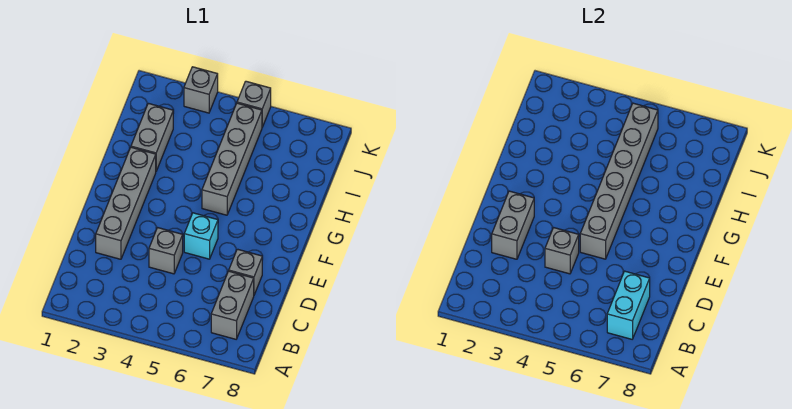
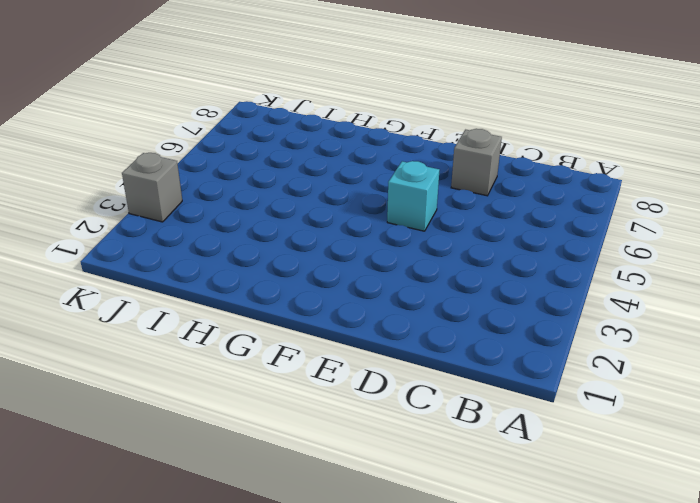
none -> grey 1x2 brick [211,271,254,339]
none -> grey 1x4 brick [96,147,156,259]
none -> grey 1x1 brick [149,228,183,274]

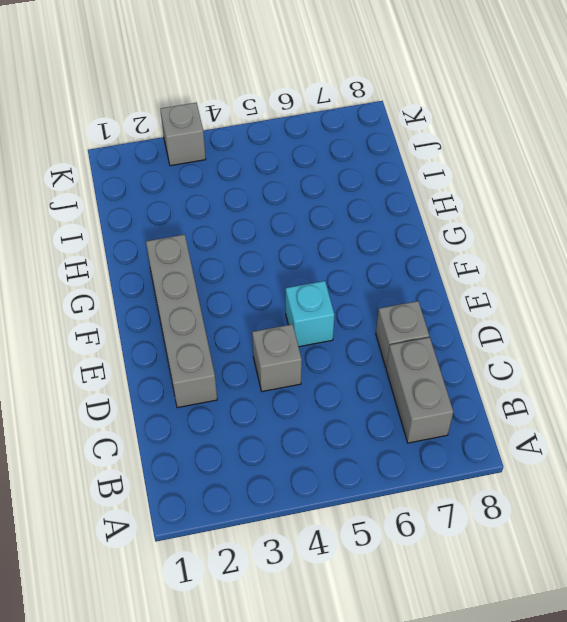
none -> grey 1x4 brick [202,103,262,215]
none -> grey 1x2 brick [131,103,173,171]
none -> grey 1x1 brick [237,81,271,127]

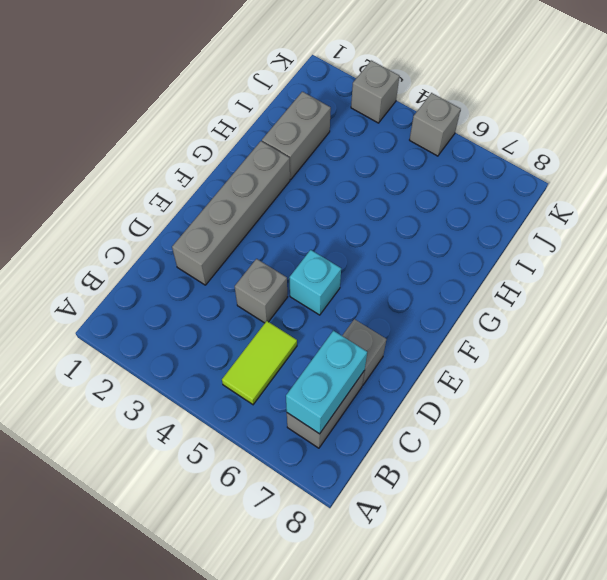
lime 1x2 tile [222,321,297,405] -> none
none -> grey 1x4 brick [202,103,262,215]
none -> grey 1x2 brick [492,191,534,259]
none -> grey 1x1 brick [545,228,579,274]

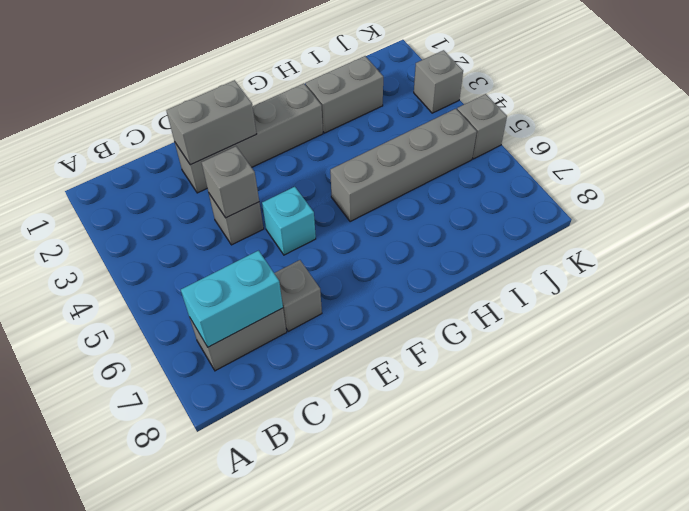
none -> grey 1x6 brick [580,103,658,259]

